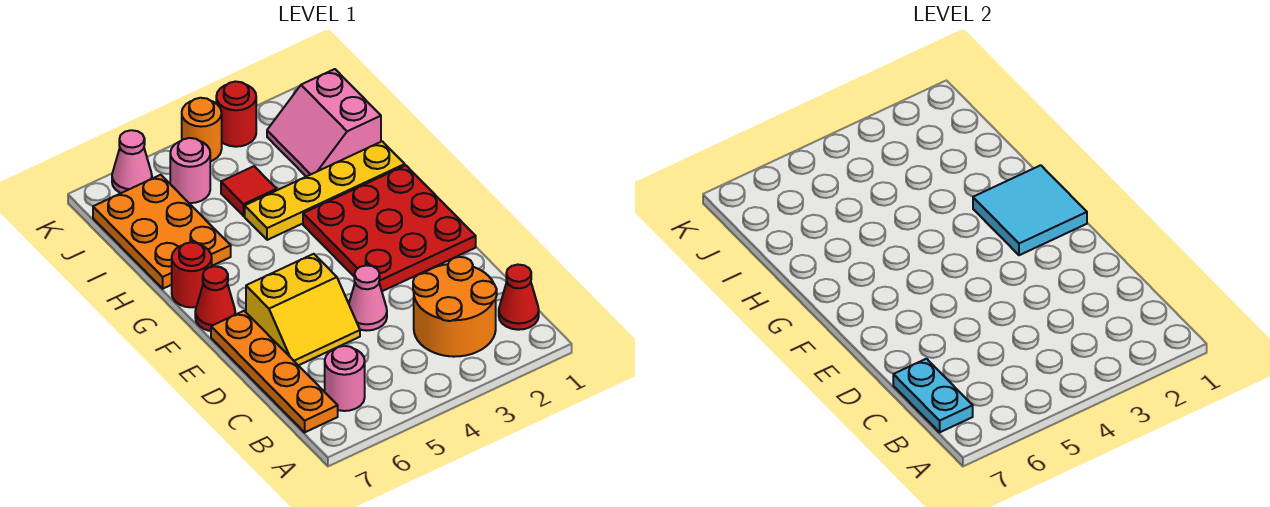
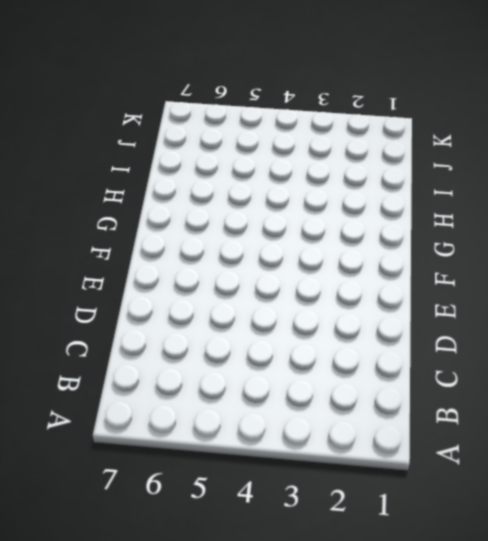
none -> red 1x1 cone [499,265,539,330]
none -> orange 2x2 round brick [413,257,497,357]
none -> pink 1x1 round brick [325,346,365,411]

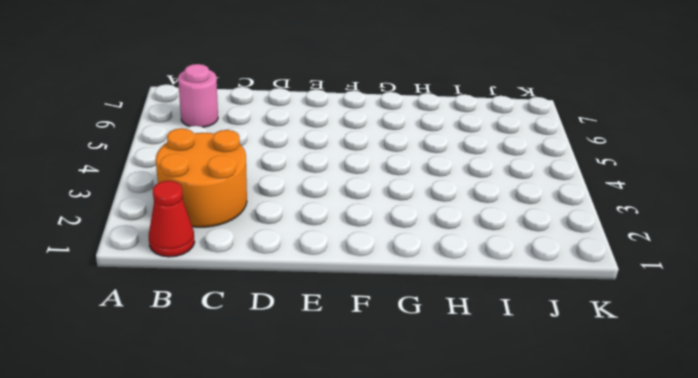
none -> orange 1x4 plate [211,311,338,432]
none -> pink 1x1 cone [349,265,387,331]
none -> yellow 2x2 slope [246,254,360,365]

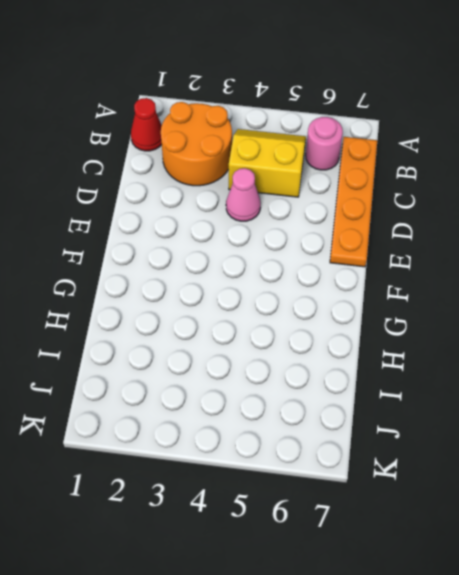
yellow 2x2 slope [229,129,306,197] -> yellow 2x2 slope moved to [246,254,360,365]
none -> red 3x3 plate [303,165,476,291]
none -> red 1x1 cone [195,266,235,331]
none -> red 1x1 round brick [172,242,212,307]

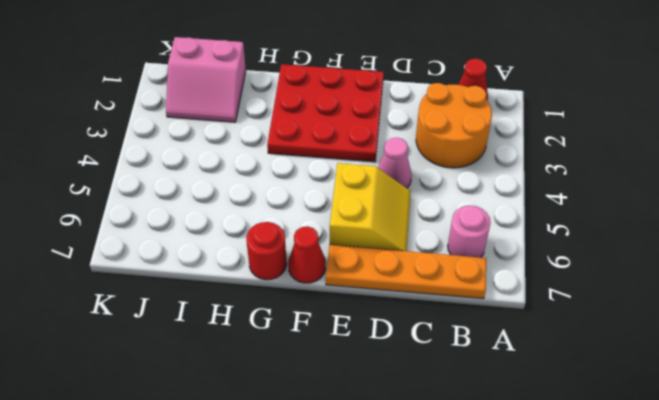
none -> yellow 1x4 plate [245,141,405,240]
none -> orange 2x3 plate [93,175,231,289]
none -> red 1x1 tile [221,166,277,216]

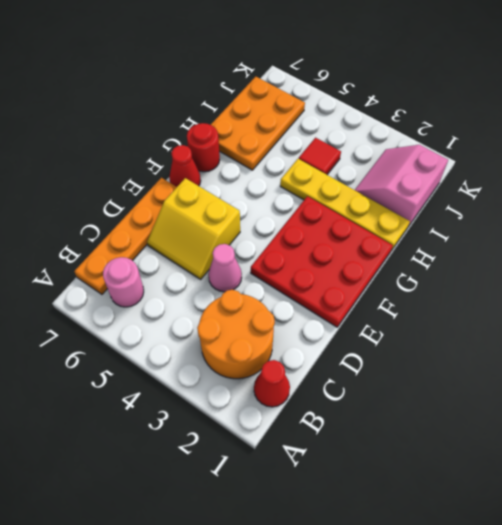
none -> pink 1x1 round brick [170,138,210,203]
none -> red 1x1 round brick [216,82,256,147]
none -> orange 1x1 round brick [182,98,222,161]

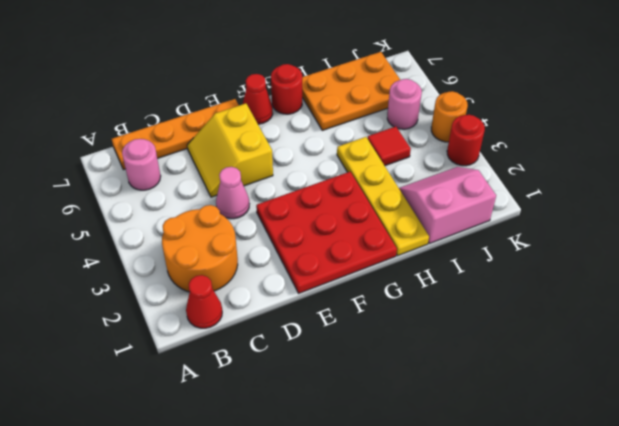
none -> pink 1x1 cone [112,130,152,193]
none -> cyan 1x2 plate [893,359,973,432]
none -> cyan 2x2 tile [973,165,1087,255]

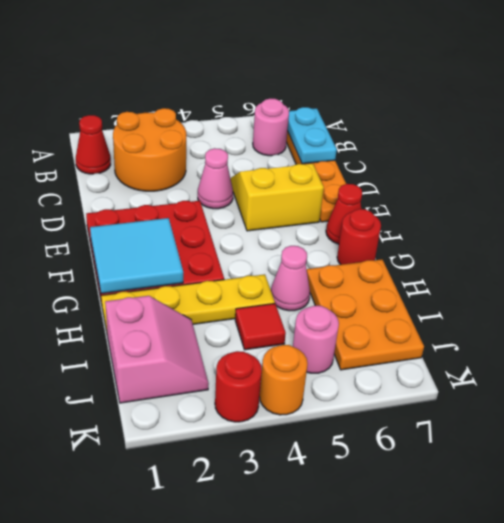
pink 1x1 cone [271,246,310,311] -> pink 1x1 cone moved to [112,130,152,193]

